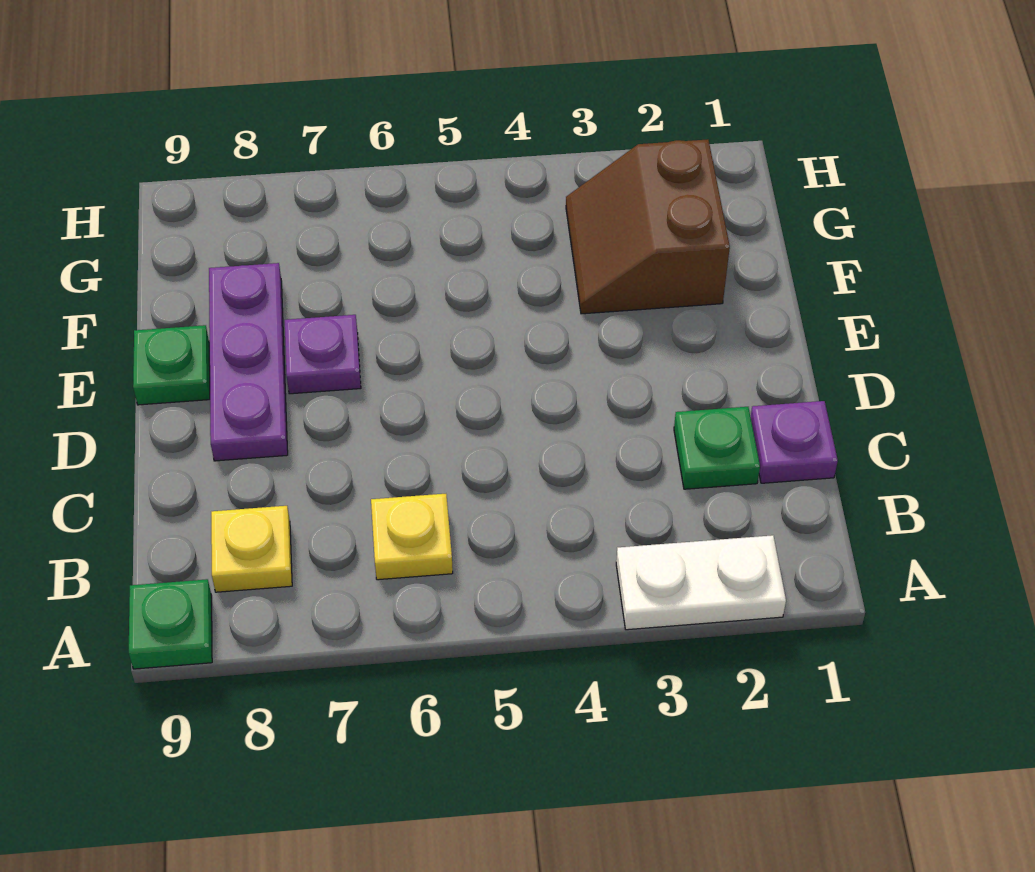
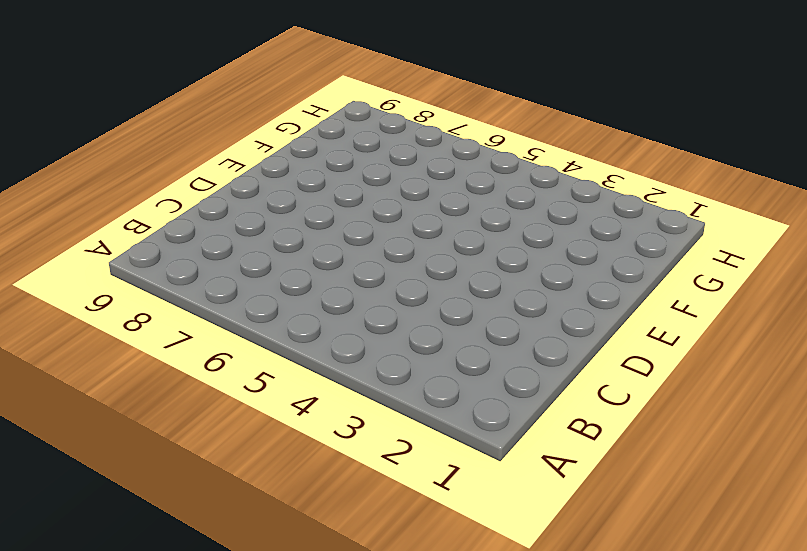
none -> white 1x2 plate [616,535,786,630]
none -> green 1x1 plate [129,579,212,669]

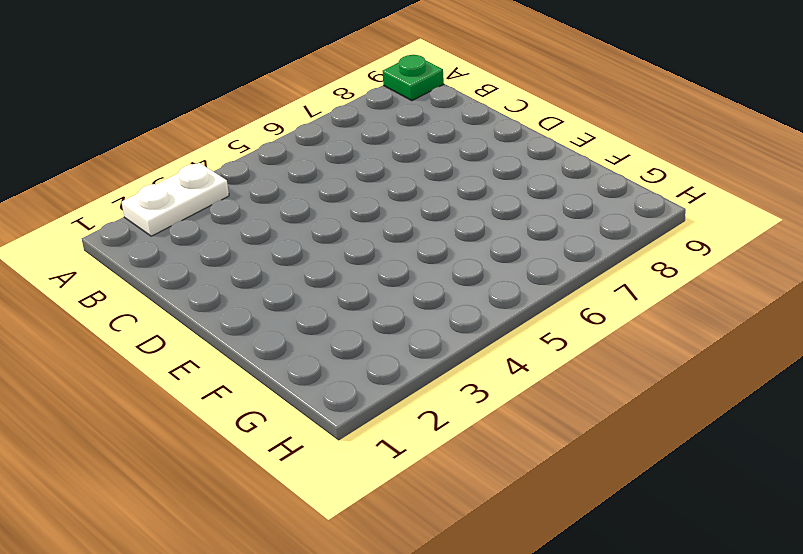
none -> yellow 1x1 plate [371,494,453,580]
none -> yellow 1x1 plate [211,506,292,592]

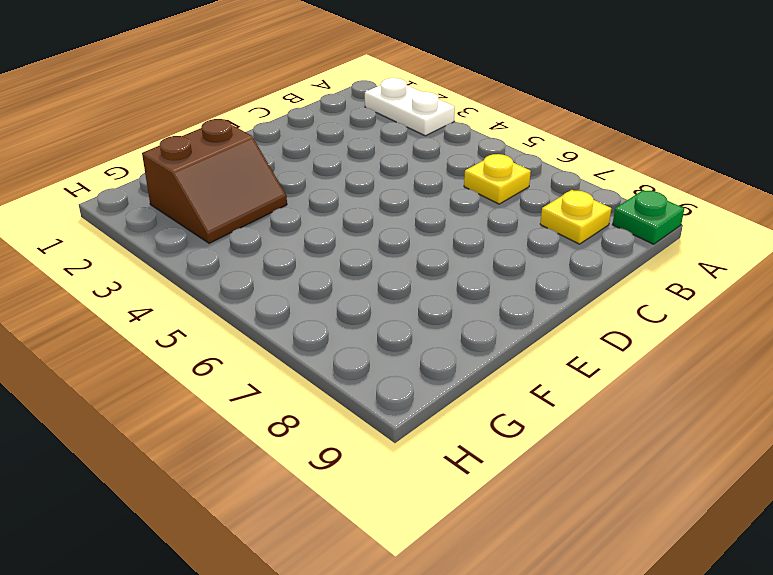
none -> purple 1x1 plate [751,401,838,483]
none -> green 1x1 plate [674,407,760,489]

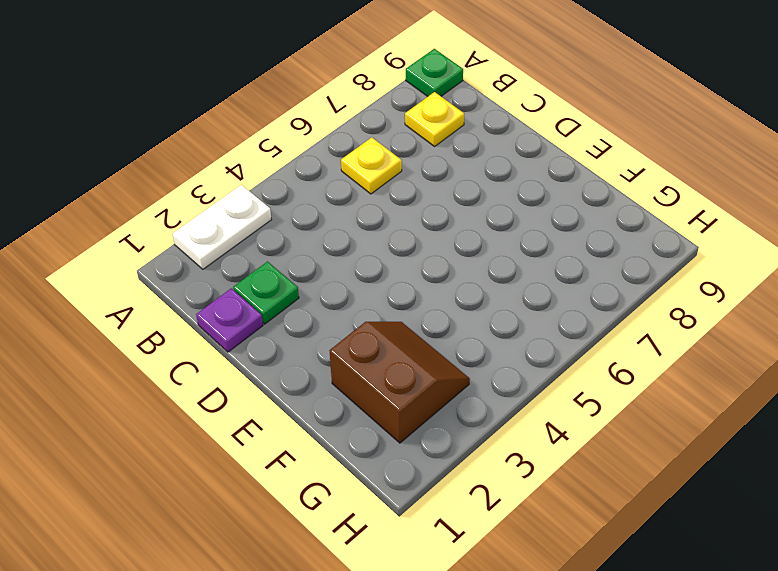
none -> purple 1x3 plate [209,263,288,461]
none -> purple 1x1 plate [285,315,361,394]

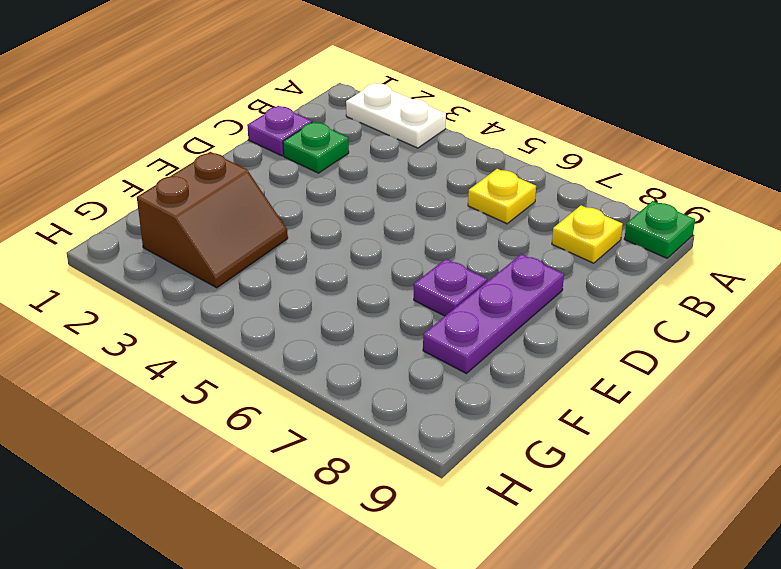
none -> green 1x1 plate [133,325,210,405]

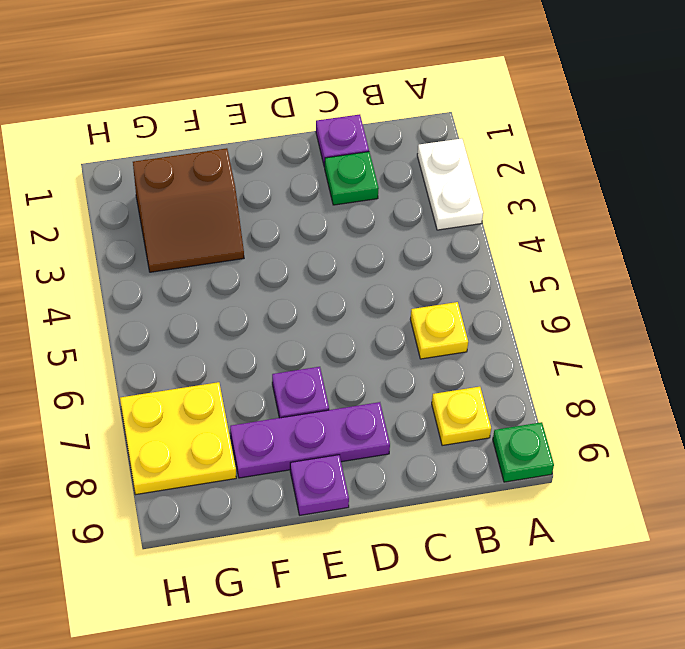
purple 1x1 plate [290,455,349,515] -> green 1x1 plate [133,325,210,405]
yellow 2x2 plate [120,382,236,495] -> none

